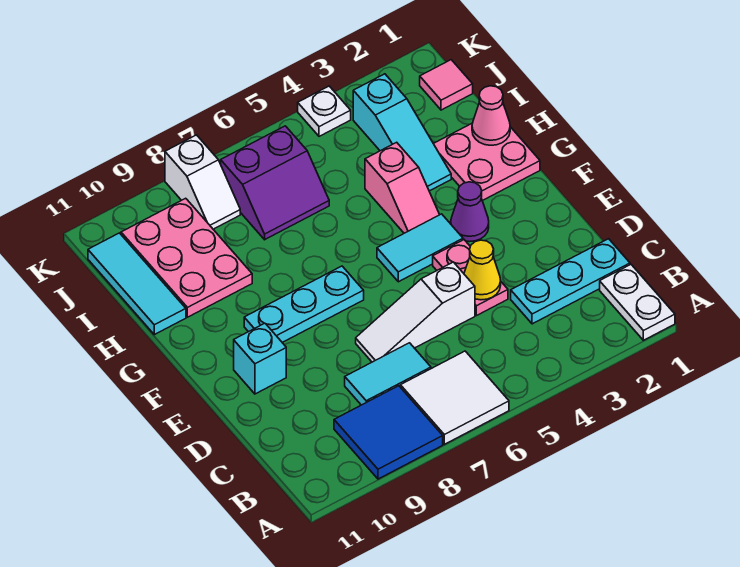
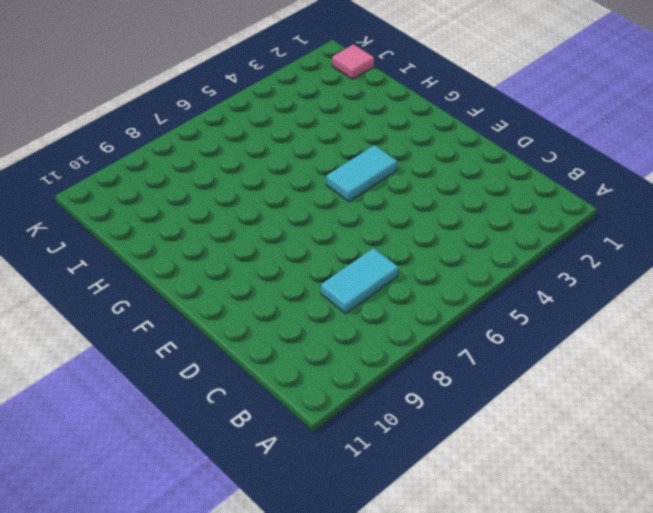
none -> white 1x2 plate [600,265,675,340]
none -> white 2x2 tile [400,351,509,444]
none -> blue 2x2 tile [334,386,443,479]

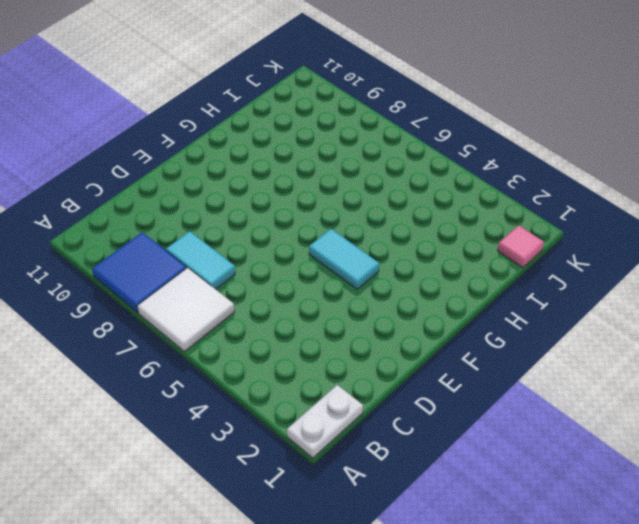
none -> cyan 1x3 plate [511,239,630,324]
none -> pink 1x2 plate [433,240,508,316]
none -> white 1x3 slope [356,262,475,362]

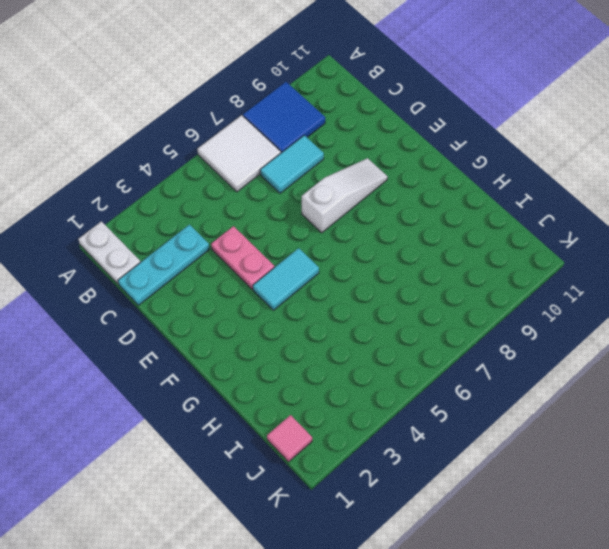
white 1x3 slope [302,158,388,233] -> white 1x3 slope moved to [356,262,475,362]
none -> cyan 1x1 brick [234,323,286,394]
none -> purple 1x1 cone [451,182,489,242]
none -> cyan 1x3 plate [244,266,364,342]

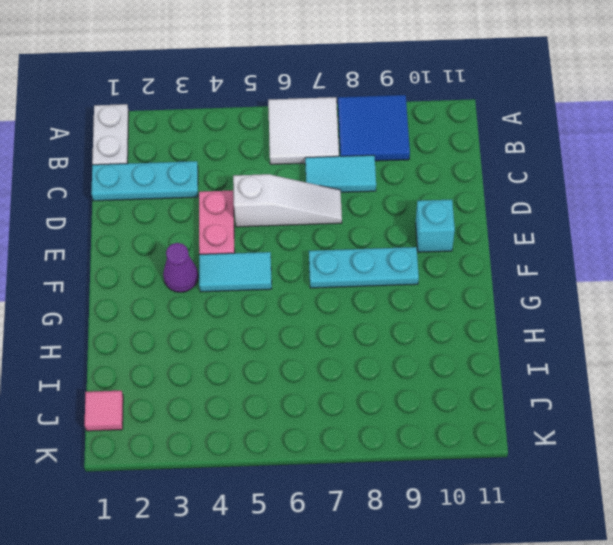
none -> pink 2x2 plate [433,123,540,201]
none -> pink 1x2 slope [365,142,440,233]
none -> cyan 1x3 slope [353,74,451,191]

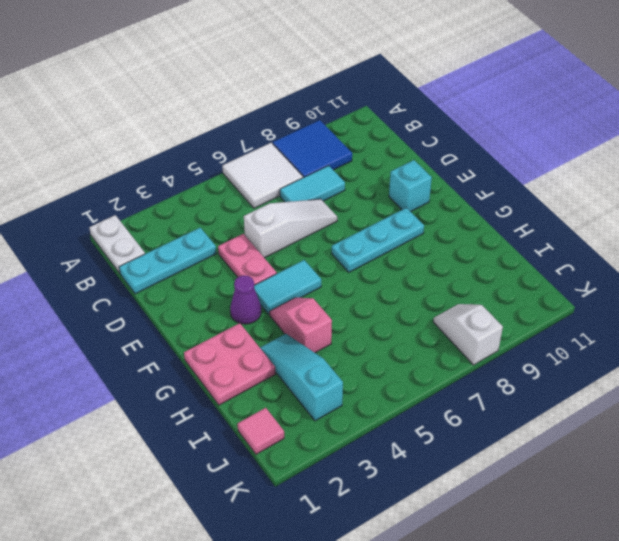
none -> pink 2x3 plate [121,198,252,317]
none -> cyan 1x3 tile [88,233,186,335]
none -> purple 2x2 slope [221,126,329,240]

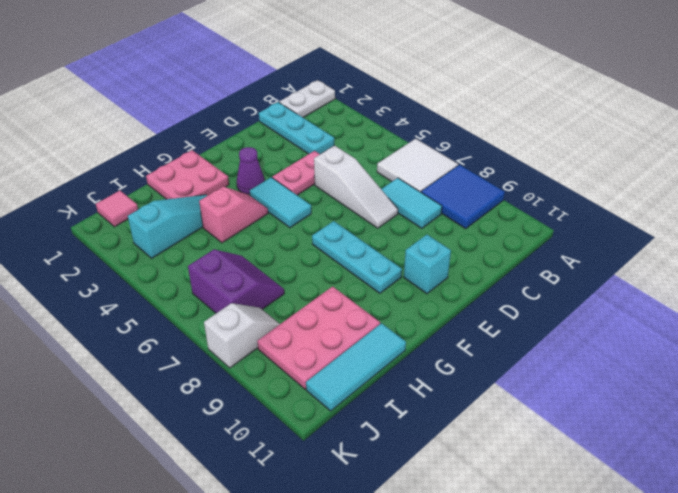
none -> white 1x1 plate [298,86,351,136]
none -> yellow 1x1 cone [464,240,501,300]
none -> pink 1x1 cone [472,86,510,145]

